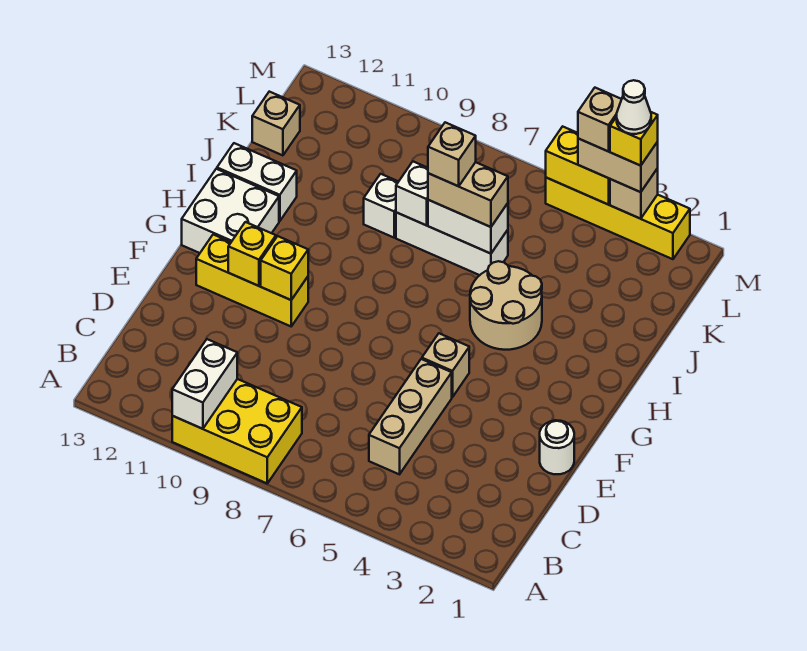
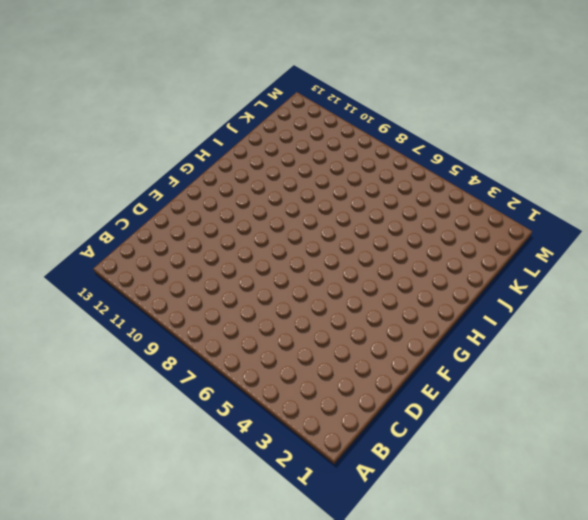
none -> yellow 2x3 brick [172,379,302,483]
none -> tan 1x3 brick [369,359,452,474]
none -> white 1x1 round brick [540,420,574,474]

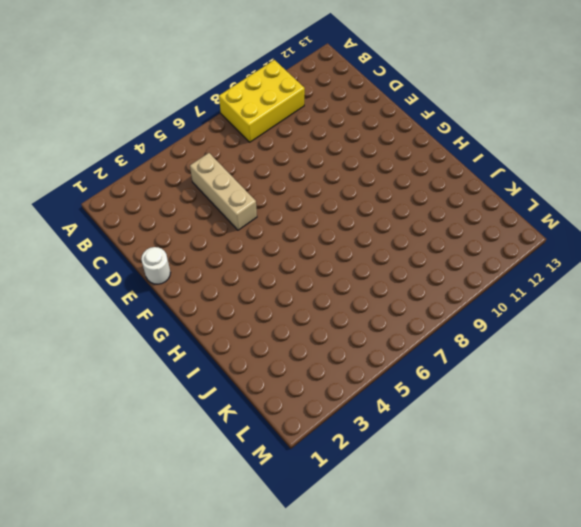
none -> tan 1x1 brick [422,333,469,397]
none -> yellow 1x3 brick [196,234,308,326]
none -> white 2x2 brick [182,169,279,253]

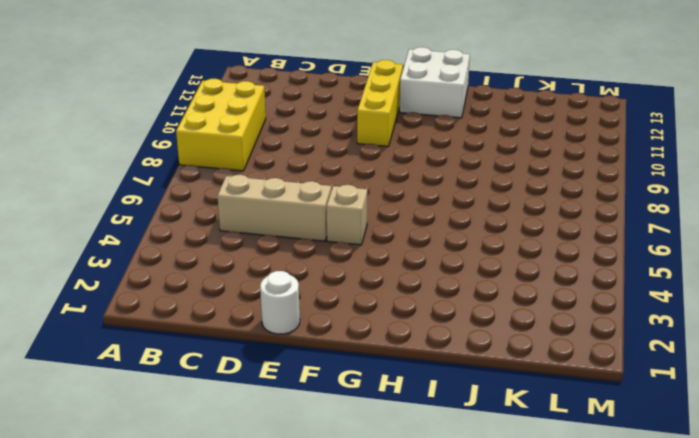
none -> tan 2x2 round brick [470,261,542,350]
none -> white 1x2 brick [217,143,297,221]
none -> white 1x3 brick [396,212,508,275]

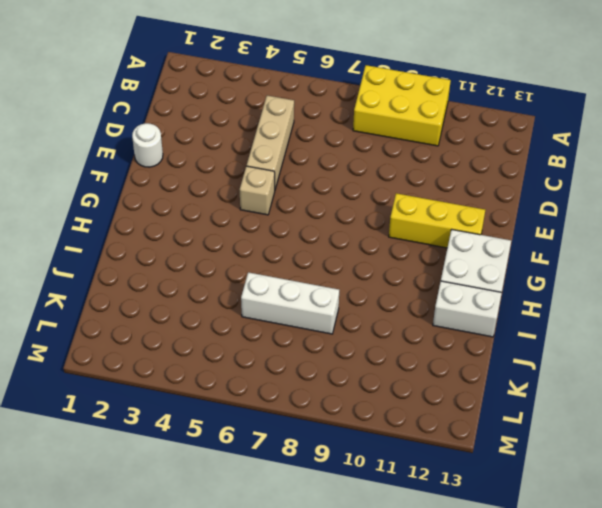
none -> tan 2x2 round brick [470,261,542,350]
none -> white 1x1 brick [364,174,398,238]
none -> tan 1x1 brick [252,92,300,155]

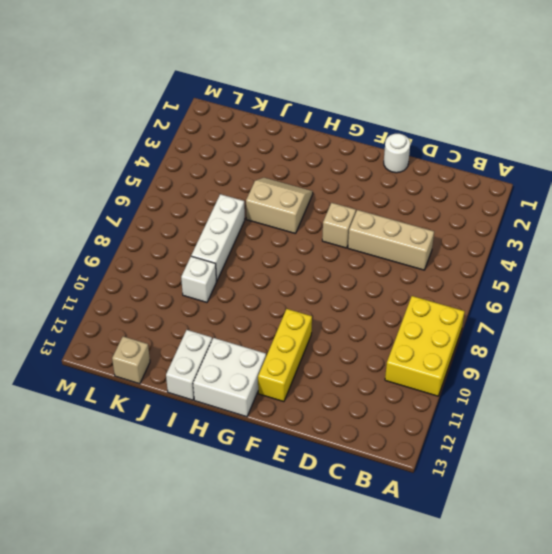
tan 2x2 slope [246,178,313,234] -> tan 2x2 round brick [470,261,542,350]
none -> yellow 1x4 brick [546,178,690,259]
none -> white 1x2 brick [172,339,237,429]
none -> yellow 1x1 brick [261,236,308,300]

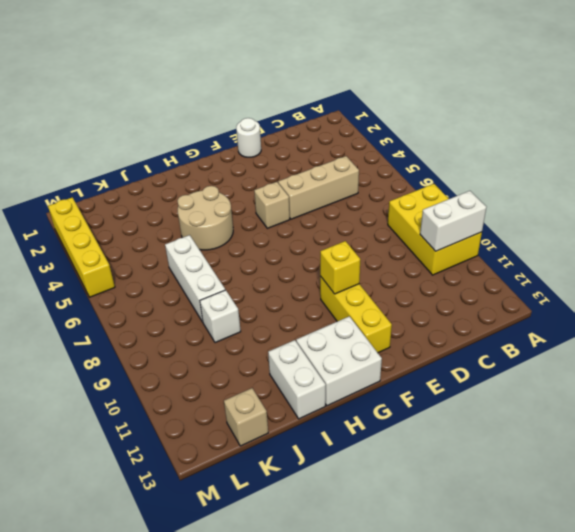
none -> yellow 1x1 brick [228,222,276,286]
none -> white 1x2 brick [428,200,508,254]
none -> white 1x1 brick [396,162,428,225]

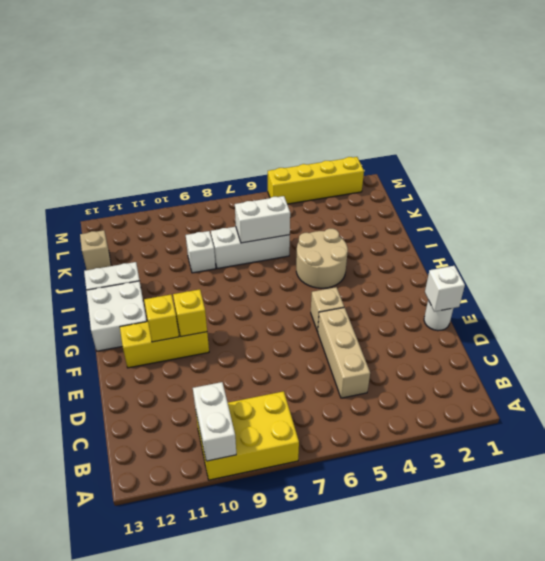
white 1x1 brick [425,266,465,312] -> white 1x1 brick moved to [396,162,428,225]
none -> tan 1x1 brick [610,168,658,219]
none -> yellow 1x2 brick [546,126,610,205]
none -> tan 1x2 brick [428,162,508,227]

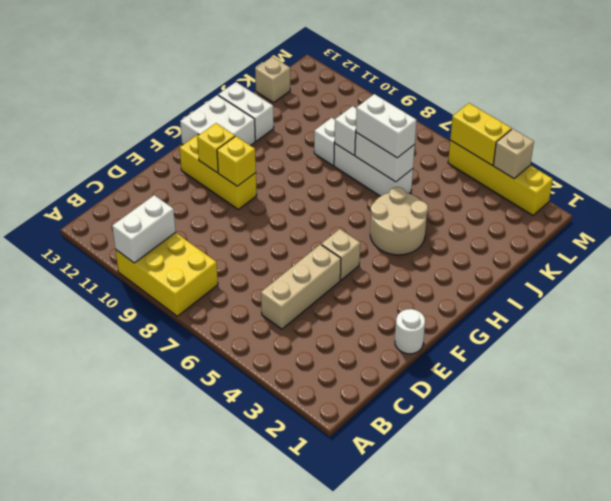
white 1x2 brick [356,94,416,158] -> tan 1x2 brick [428,162,508,227]
none -> tan 1x2 brick [578,139,658,192]
none -> tan 1x1 brick [428,122,476,186]
none -> yellow 1x1 brick [610,112,658,166]

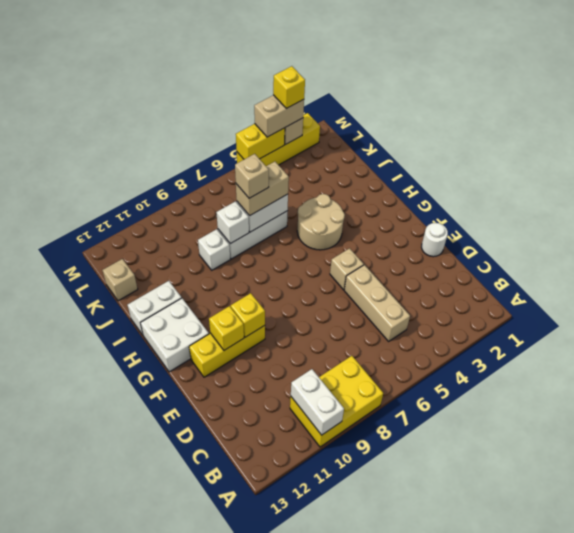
none -> tan 1x1 brick [578,88,622,152]
none -> white 1x1 cone [617,80,651,134]

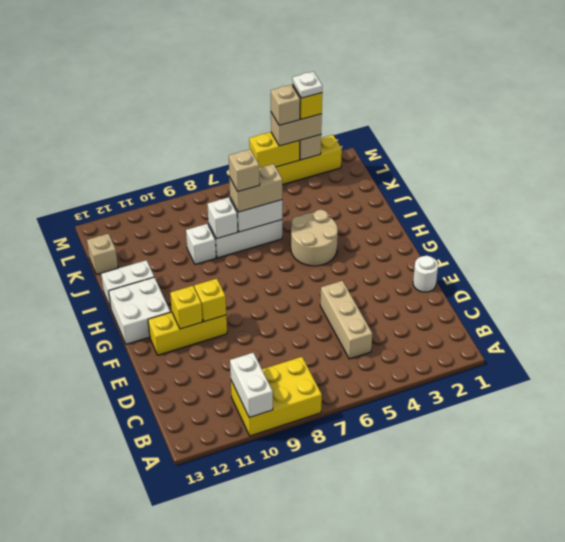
white 1x1 plate [293,72,323,98] -> white 1x1 cone [617,80,651,134]
none -> tan 1x1 brick [422,333,469,397]

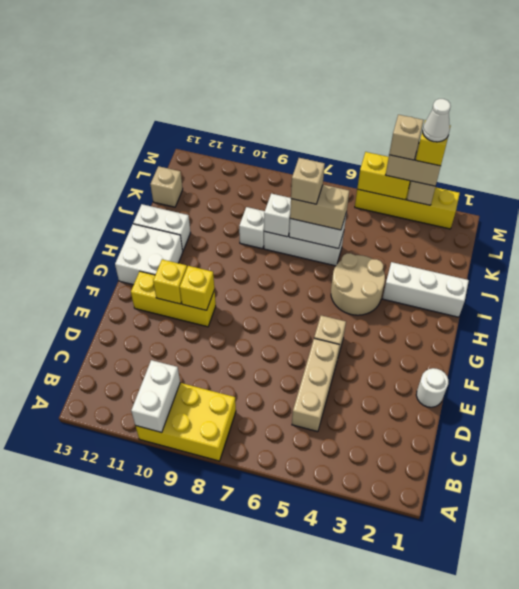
white 1x3 brick [383,262,469,317] -> none

